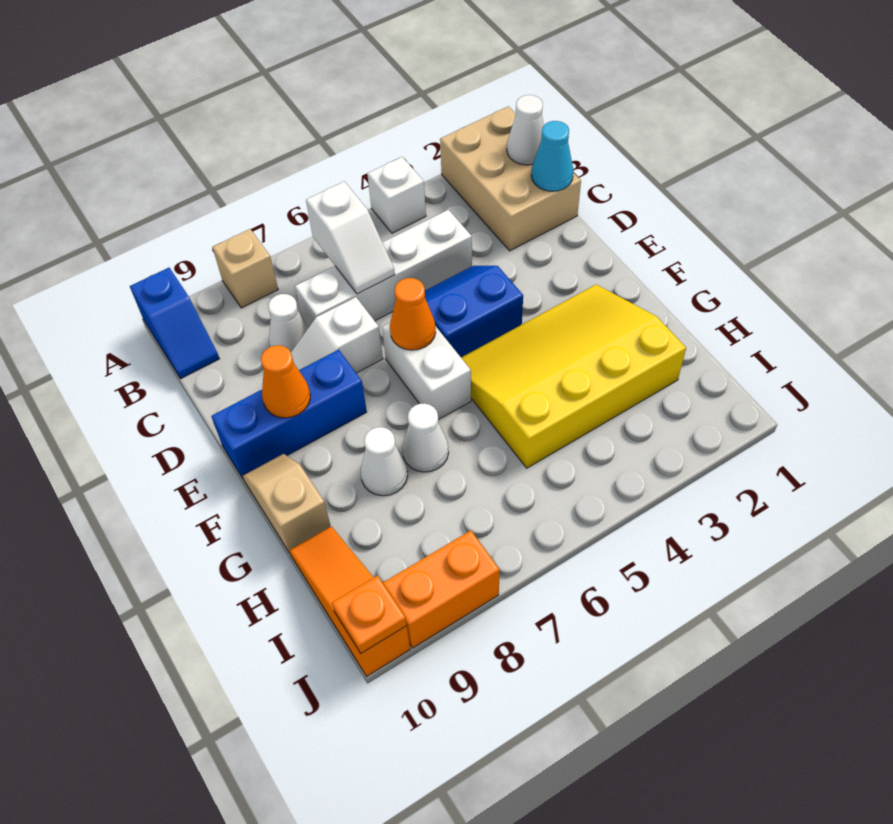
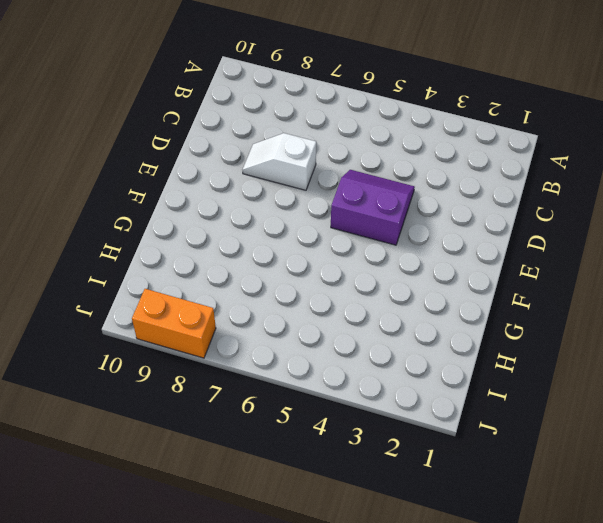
purple 2x2 slope [331,170,415,245] -> blue 2x2 slope [425,266,523,357]
none -> tan 2x3 brick [440,106,581,251]
none -> white 1x1 brick [367,157,426,233]
none -> tan 1x1 brick [213,229,278,308]

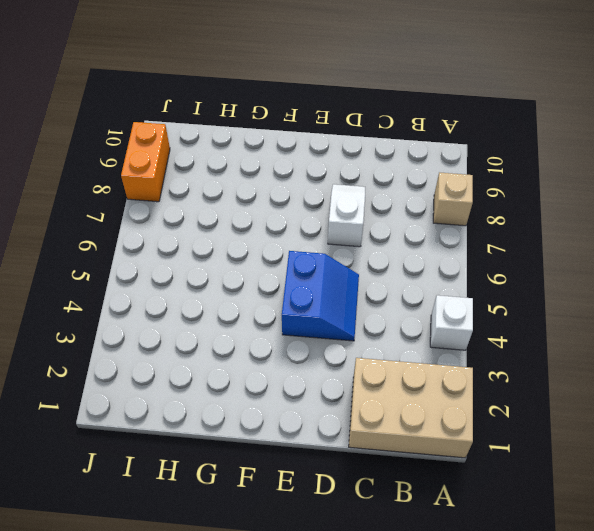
none -> blue 1x2 slope [130,268,219,379]
none -> white 1x4 brick [295,210,472,328]
none -> white 1x1 cone [268,294,308,352]

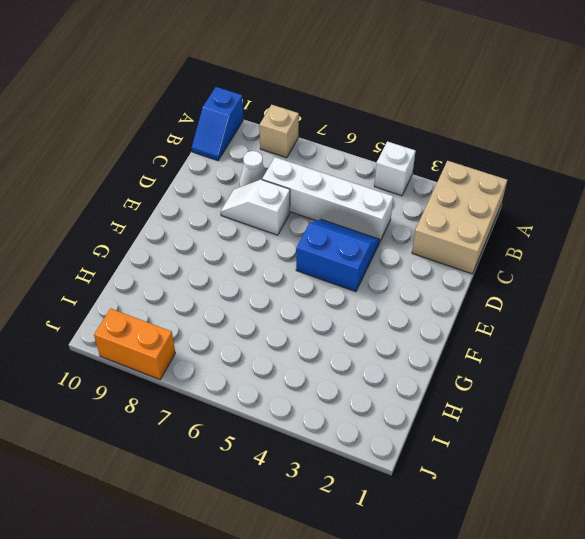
none -> white 1x2 brick [382,323,471,420]
none -> blue 1x3 brick [211,350,367,478]
none -> yellow 3x4 slope [461,285,686,468]

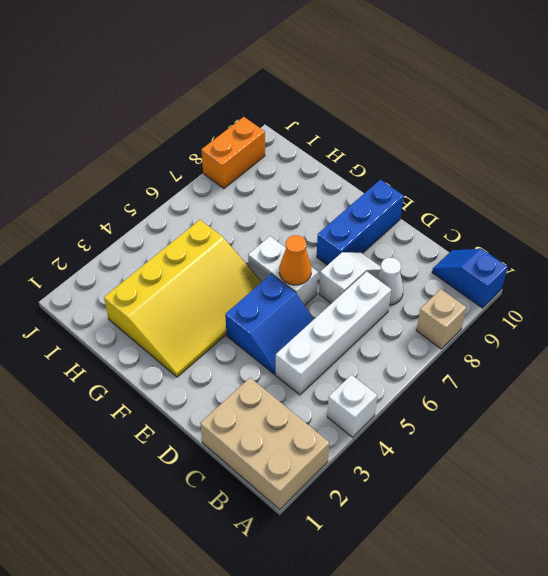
none -> tan 1x2 slope [243,454,331,553]
none -> white 1x1 cone [402,403,449,472]
none -> white 1x1 cone [361,427,408,496]

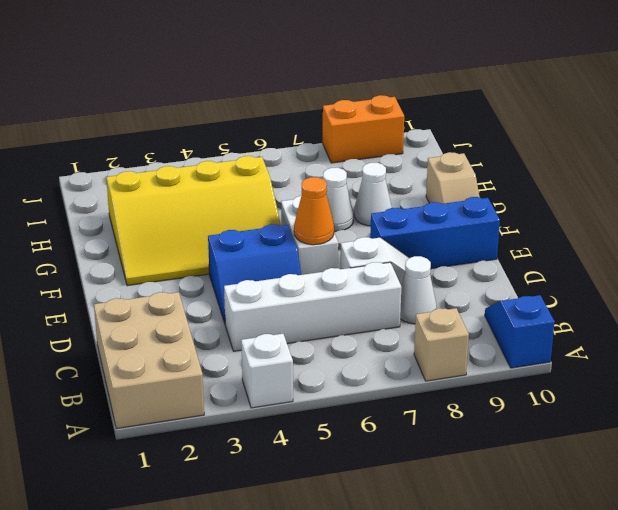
none -> orange 1x3 slope [289,527,410,676]
none -> white 1x1 cone [507,95,544,165]
none -> white 1x2 slope [306,181,395,294]

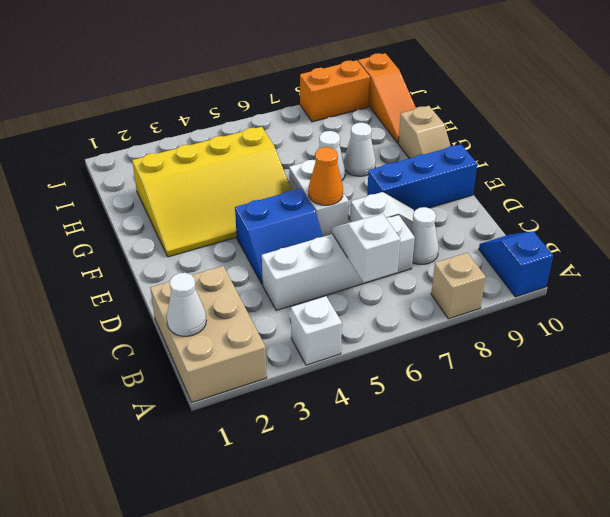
none -> cyan 1x1 cone [531,121,573,191]
none -> orange 1x1 cone [261,345,310,418]
none -> orange 1x1 plate [332,576,407,653]

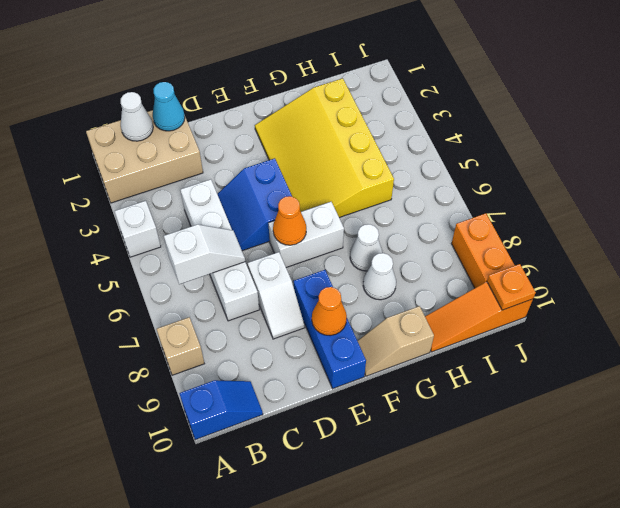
none -> white 1x1 cone [268,294,308,352]

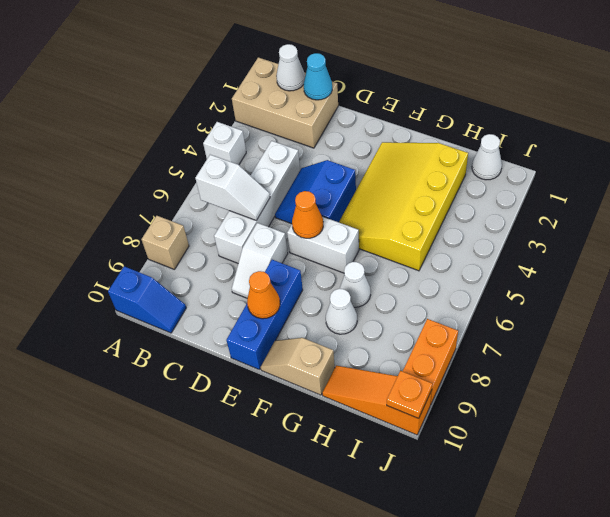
white 1x1 cone [472,134,502,180] -> white 1x1 cone moved to [268,294,308,352]

